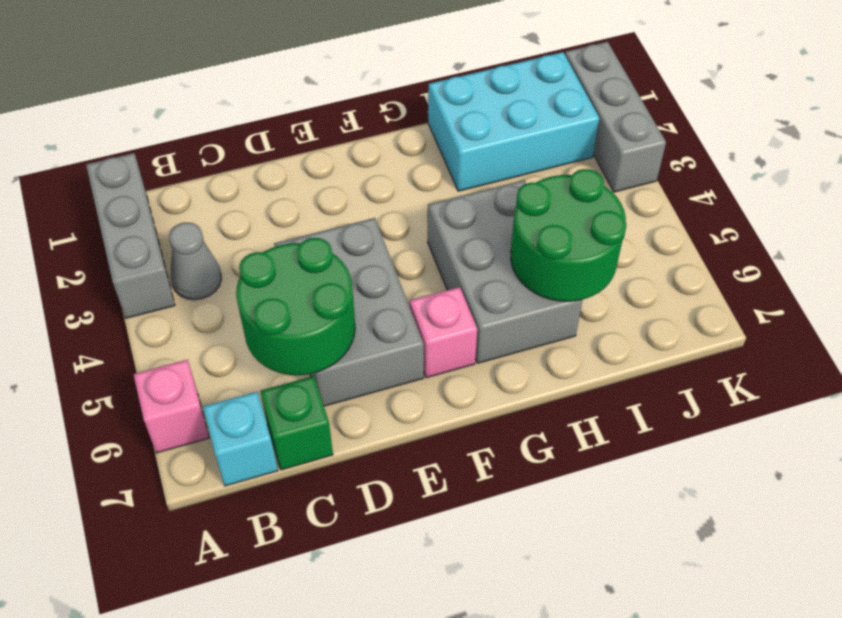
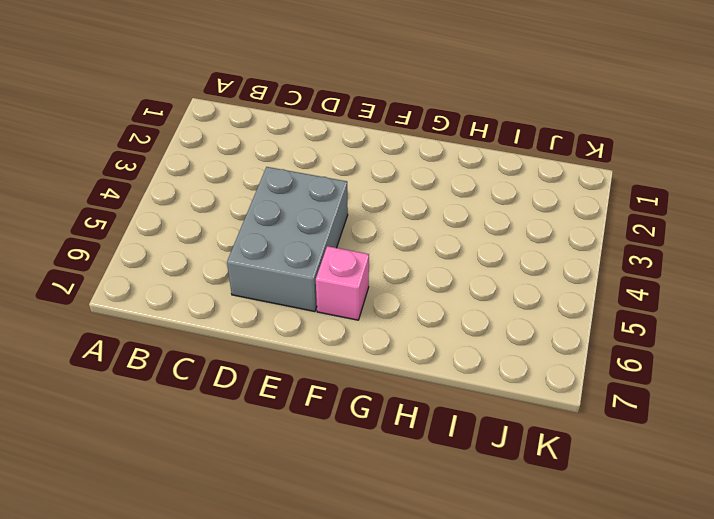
none -> grey 1x3 brick [86,153,175,318]
none -> pink 1x1 brick [133,360,209,453]
none -> grey 1x1 cone [169,222,221,300]

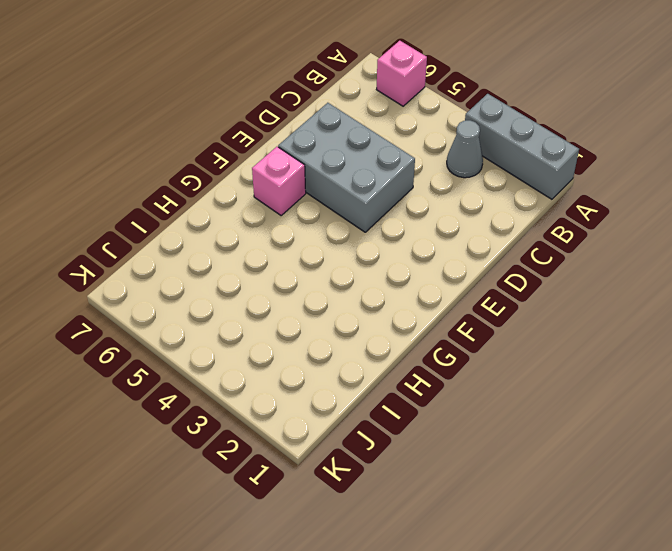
none -> cyan 1x1 brick [203,392,278,486]
none -> green 1x1 brick [260,376,333,470]
none -> grey 2x3 brick [428,180,582,363]

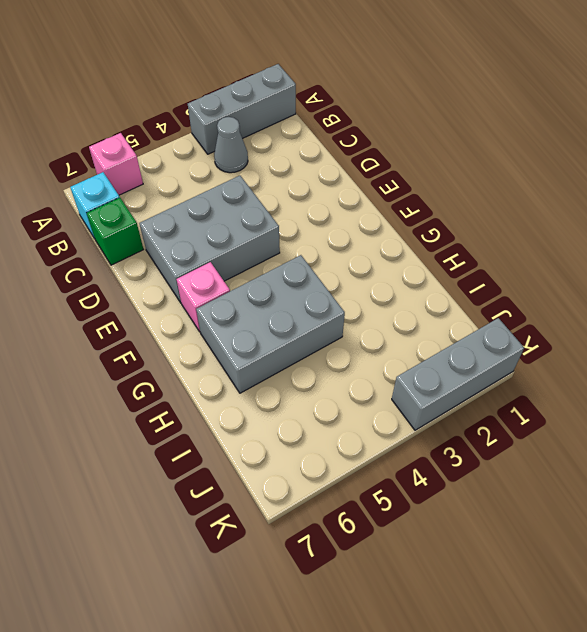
none -> cyan 2x3 brick [428,52,599,191]
none -> green 2x2 round brick [236,238,355,375]
none -> green 2x2 round brick [511,169,626,301]

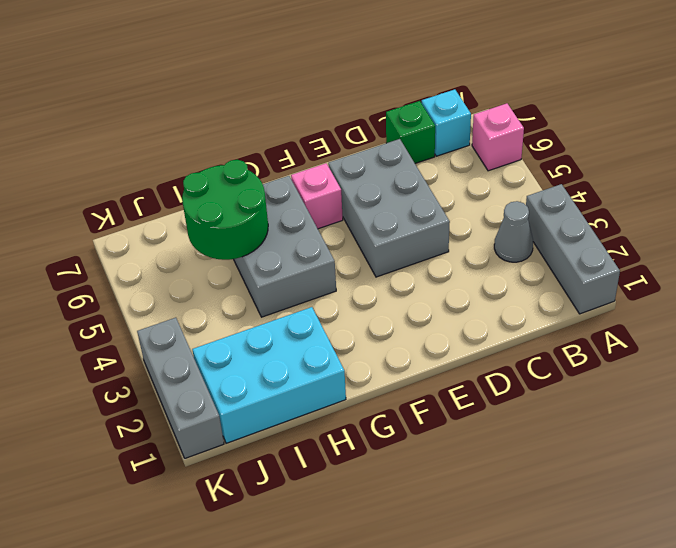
none -> green 2x2 round brick [236,238,355,375]

